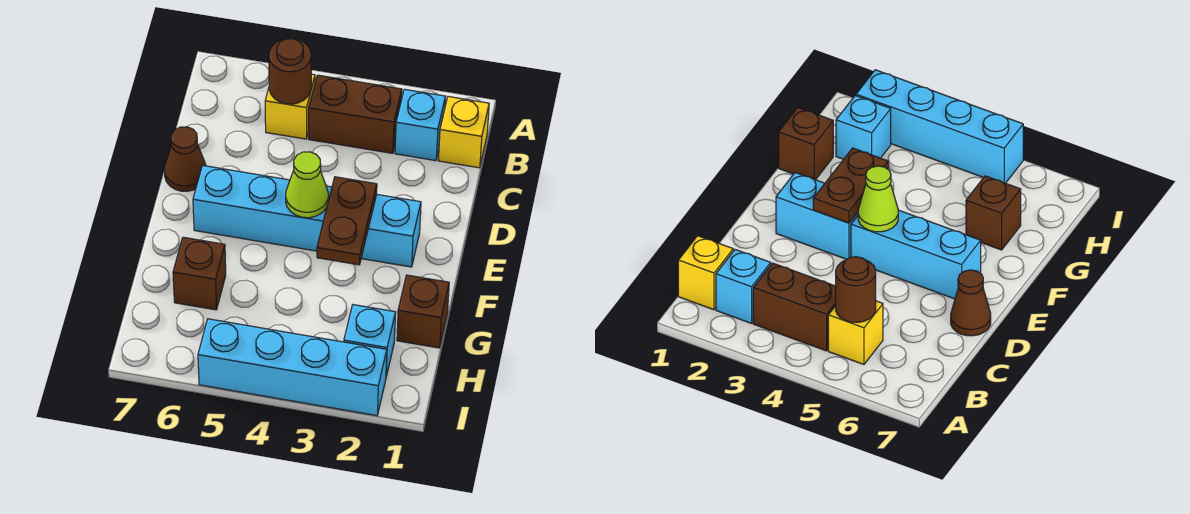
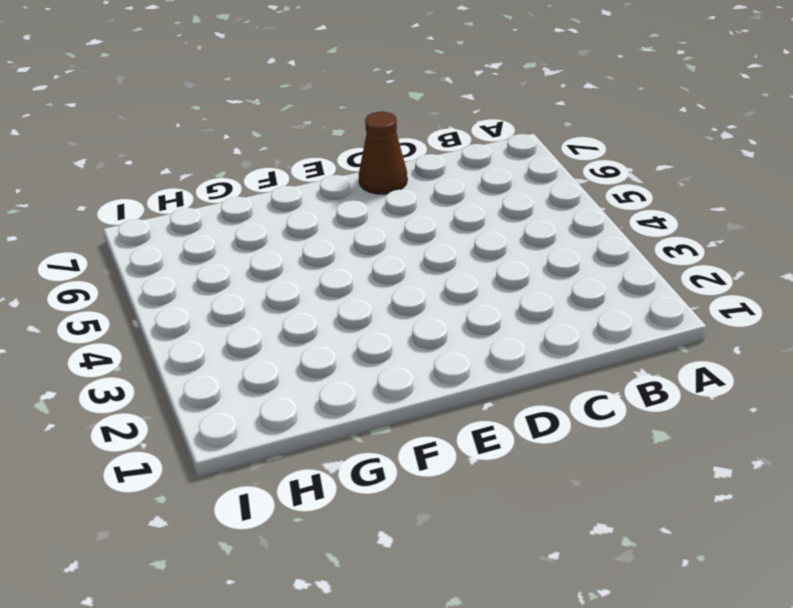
none -> yellow 1x1 brick [438,97,489,168]
none -> cyan 1x1 brick [395,89,446,161]
none -> brown 1x2 brick [309,75,402,153]

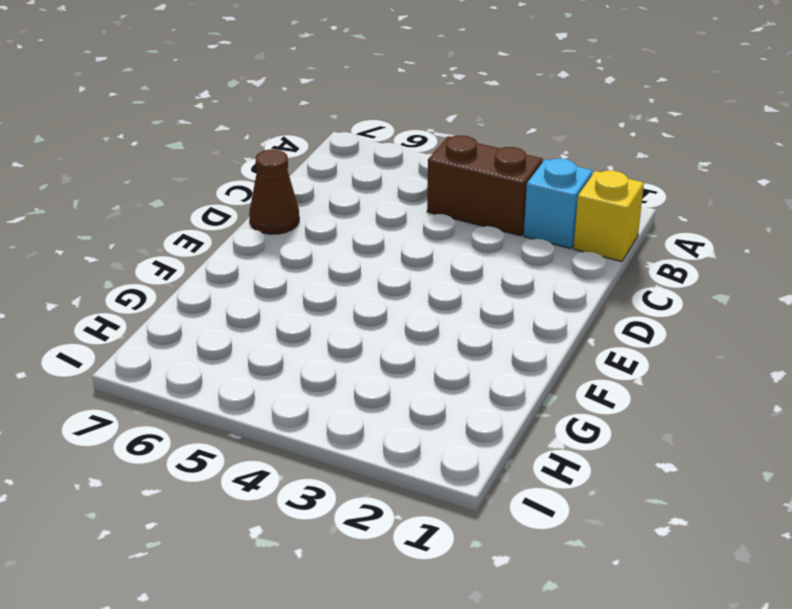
none -> yellow 1x1 brick [265,74,315,139]
none -> cyan 1x2 brick [361,195,421,267]
none -> cyan 1x3 brick [193,165,332,251]

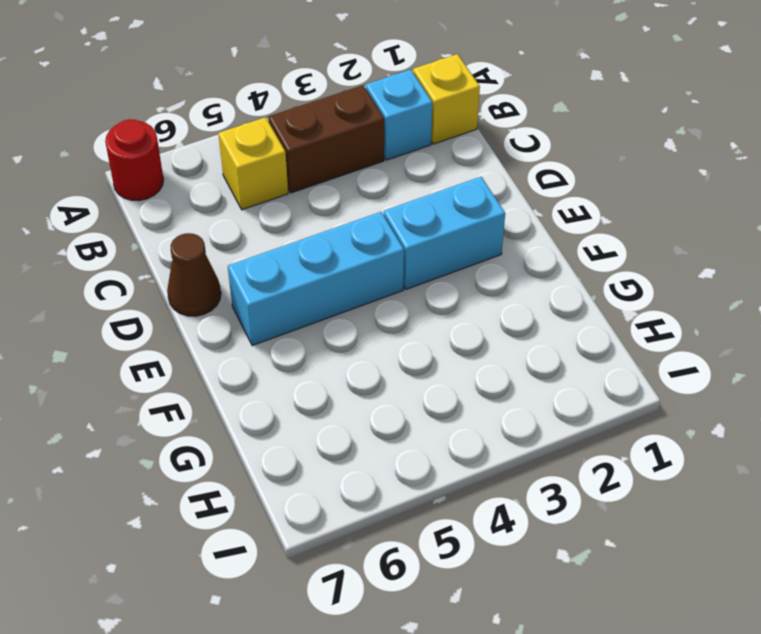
red 1x1 round brick [105,119,164,200] -> none
none -> brown 1x1 brick [397,275,449,348]
none -> brown 1x1 brick [173,237,226,310]
none -> cyan 1x1 brick [344,305,396,376]

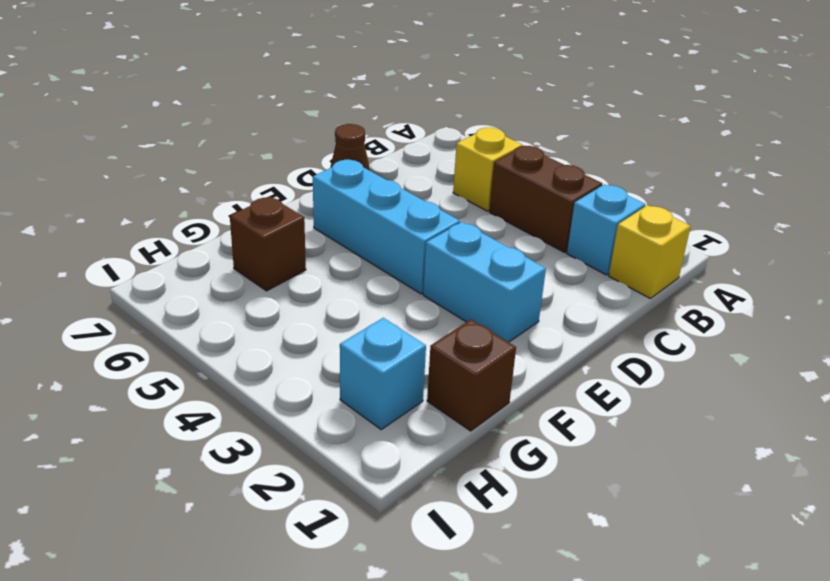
none -> cyan 1x4 brick [198,319,387,416]
none -> brown 1x1 round brick [269,38,311,104]
none -> brown 1x2 plate [317,177,377,265]

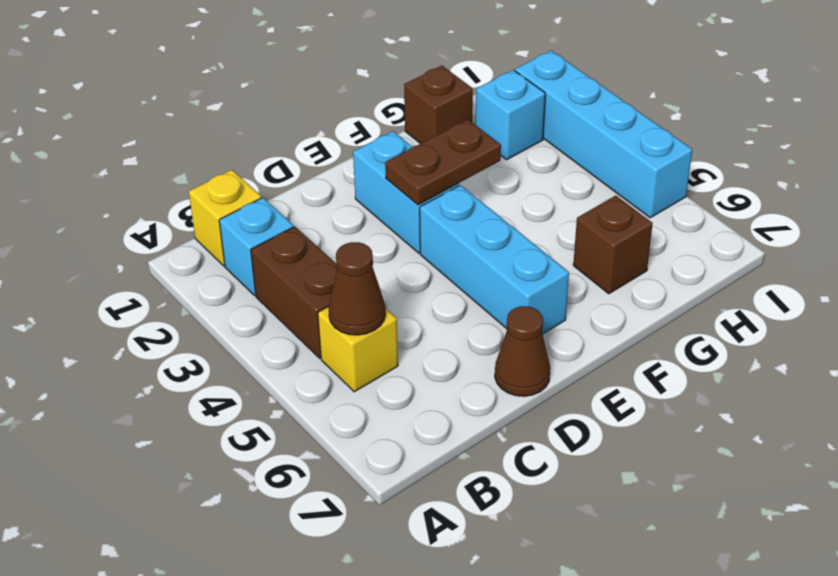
brown 1x1 cone [328,242,385,335] -> brown 1x1 round brick [269,38,311,104]
none -> lime 1x1 cone [286,152,328,218]

